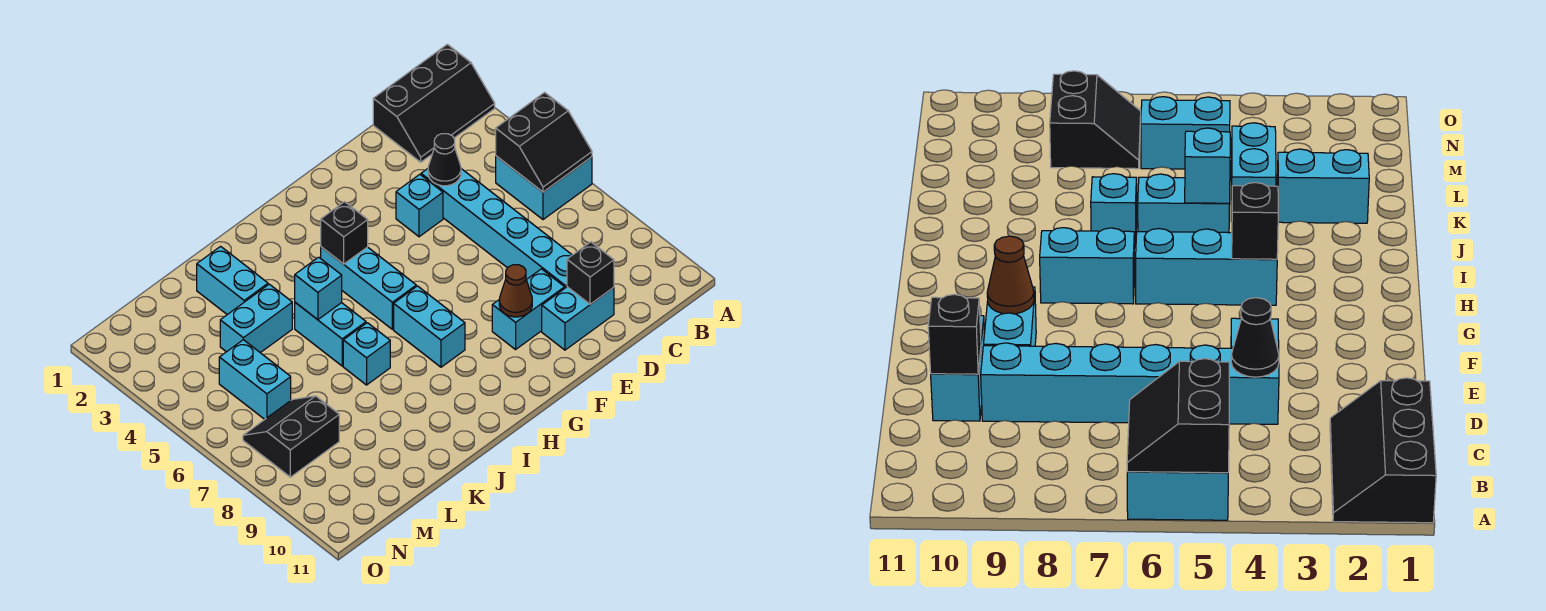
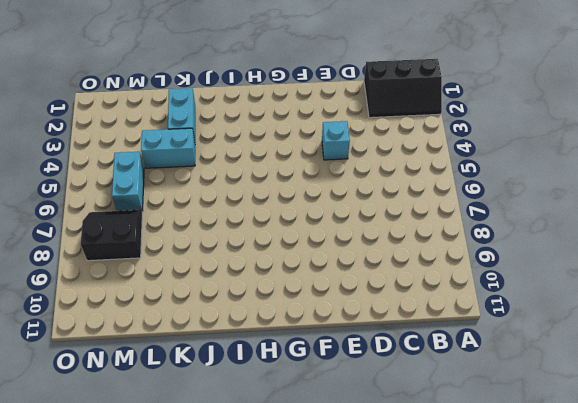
none -> cyan 2x2 brick [496,156,592,220]
none -> cyan 1x6 brick [421,169,572,288]
none -> cyan 1x2 brick [542,287,614,350]

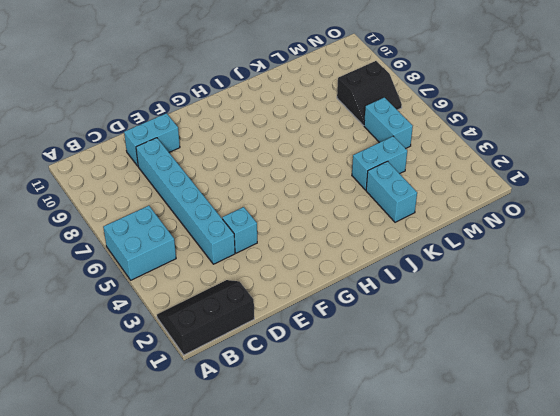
none -> cyan 1x2 brick [492,269,565,349]
none -> cyan 1x3 brick [321,247,416,329]
none -> cyan 1x2 brick [394,286,465,367]

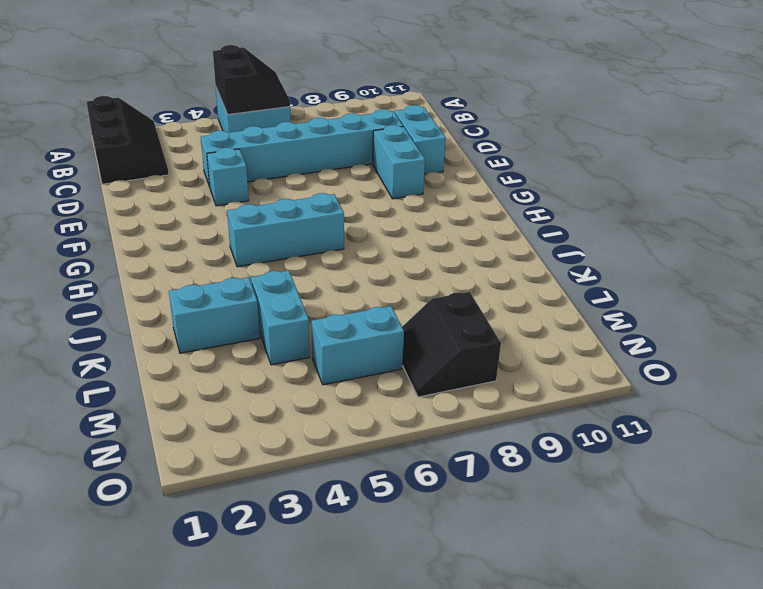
none -> cyan 1x2 brick [394,286,465,367]
none -> cyan 1x2 brick [295,302,366,366]
none -> cyan 1x1 brick [343,323,390,385]

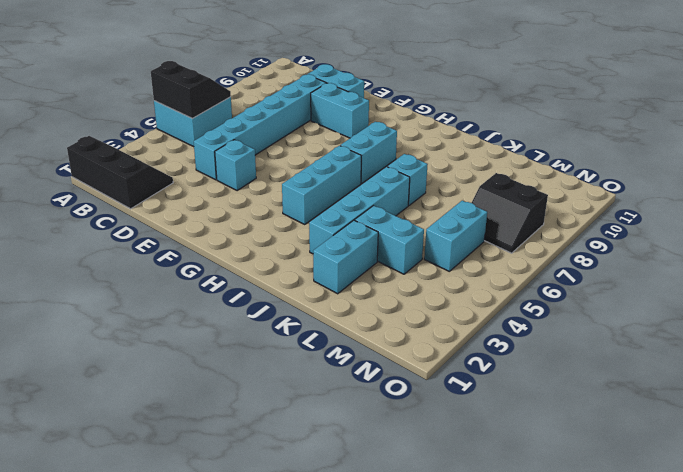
cyan 1x4 brick [309,167,410,254] -> cyan 1x2 brick [295,302,366,366]
none -> black 1x1 cone [428,134,461,186]
none -> black 1x1 brick [567,242,614,304]
none -> brown 1x1 cone [499,265,532,317]

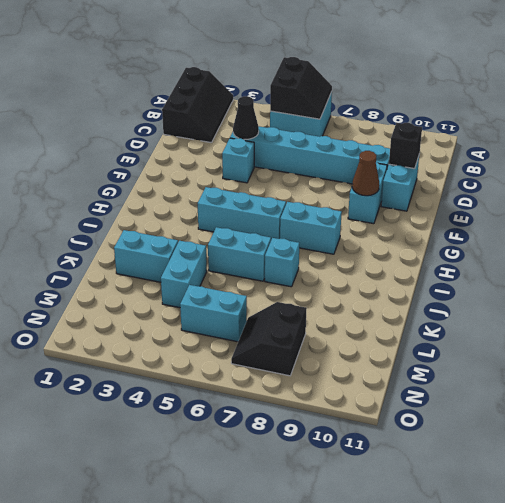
none -> black 1x1 brick [321,202,368,264]
none -> cyan 1x1 brick [295,257,342,320]

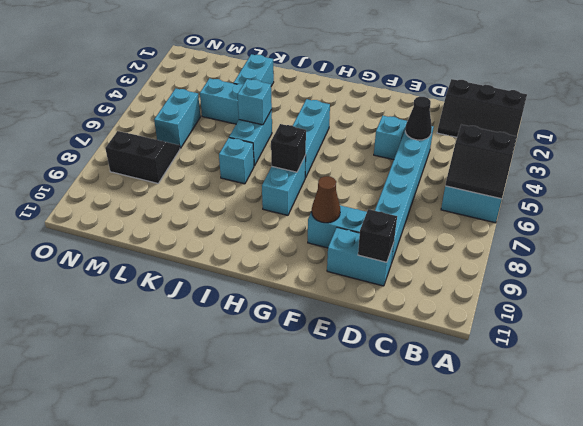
black 1x1 brick [271,124,306,172] -> black 1x1 brick moved to [321,202,368,264]

